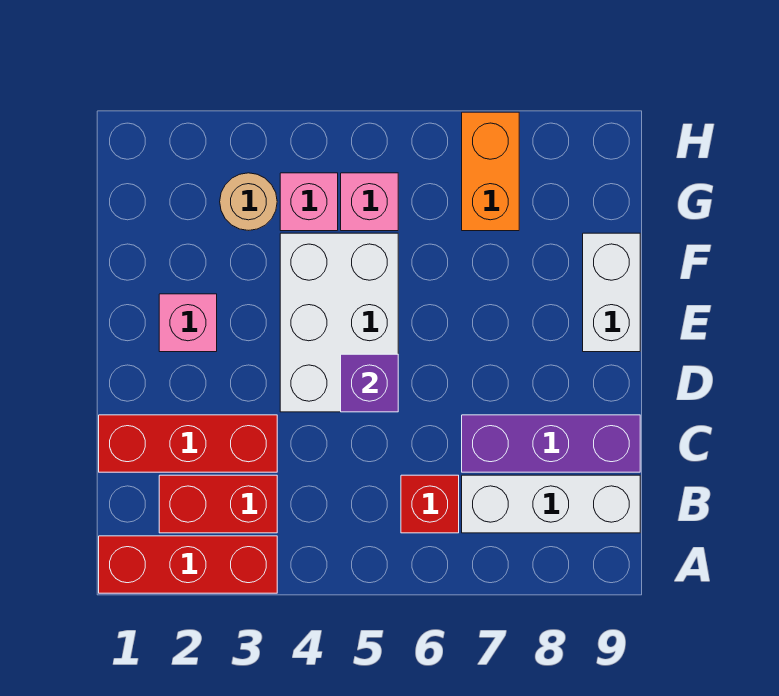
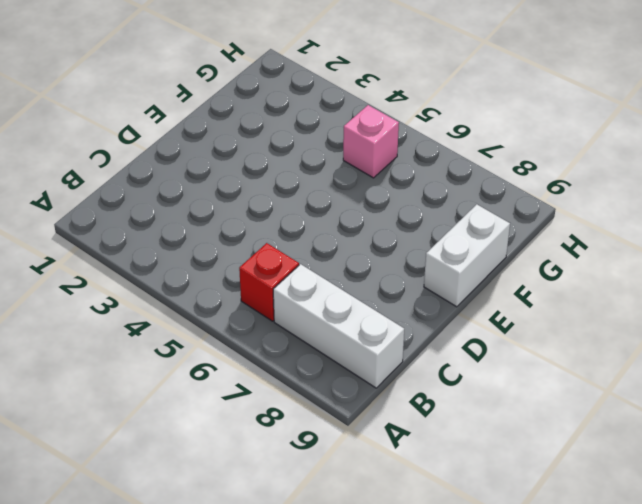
none -> red 1x3 brick [99,536,277,593]
none -> red 1x2 brick [159,475,277,533]
none -> red 1x3 brick [99,415,277,472]

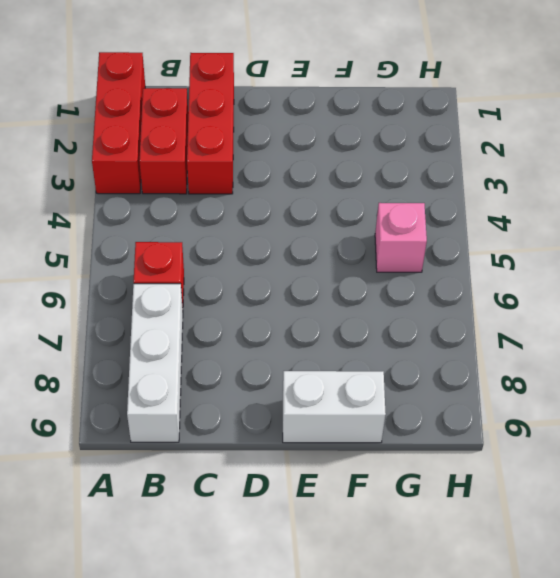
none -> purple 1x3 brick [462,415,640,472]
none -> white 2x3 brick [280,233,398,412]
none -> pink 1x1 brick [159,294,217,352]

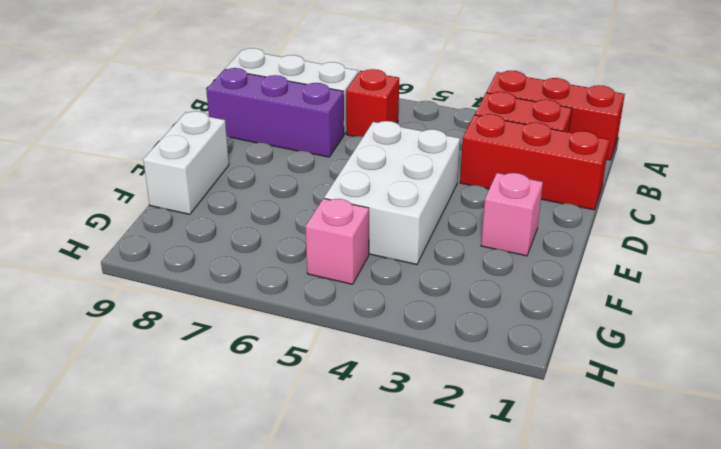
none -> tan 1x1 round brick [220,173,277,230]
none -> pink 1x1 brick [280,173,338,231]
none -> orange 1x2 brick [462,112,519,231]

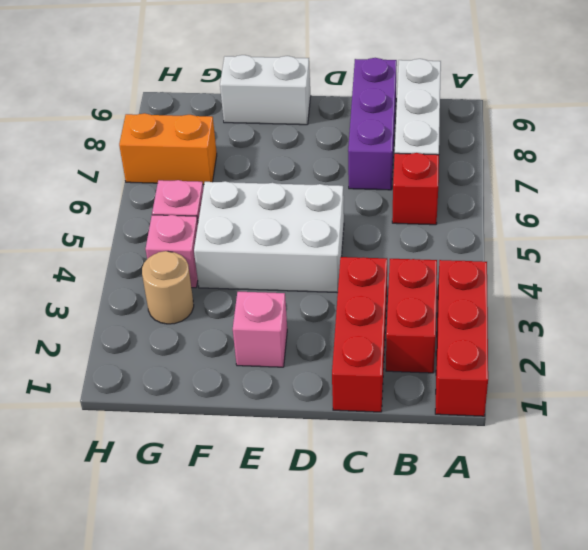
none -> purple 1x1 brick [341,354,398,412]

